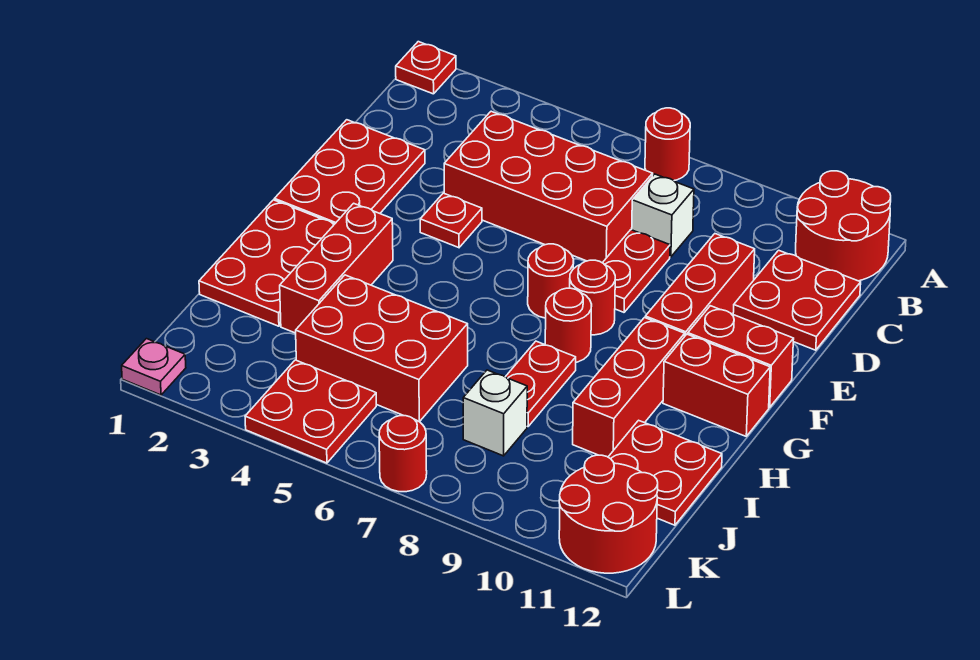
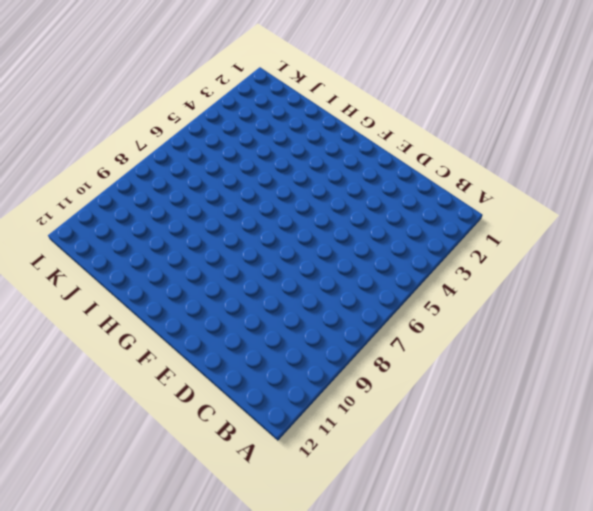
none -> red 1x1 plate [396,42,456,94]
none -> red 1x1 round brick [645,108,690,180]
none -> red 2x2 round brick [796,171,891,281]

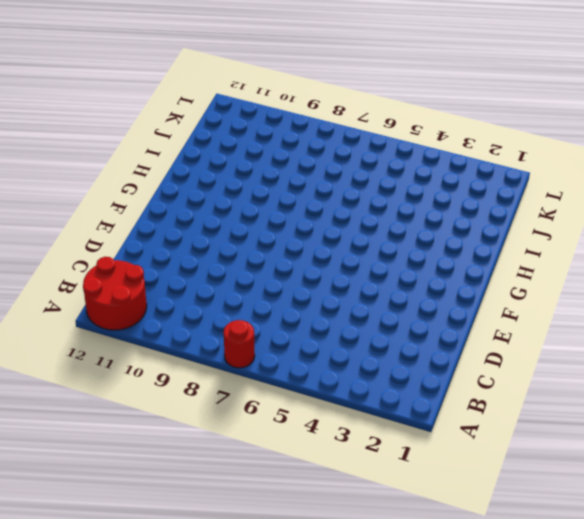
none -> red 1x1 plate [396,42,456,94]
none -> red 2x4 brick [444,111,653,263]
none -> white 1x1 brick [632,174,694,257]

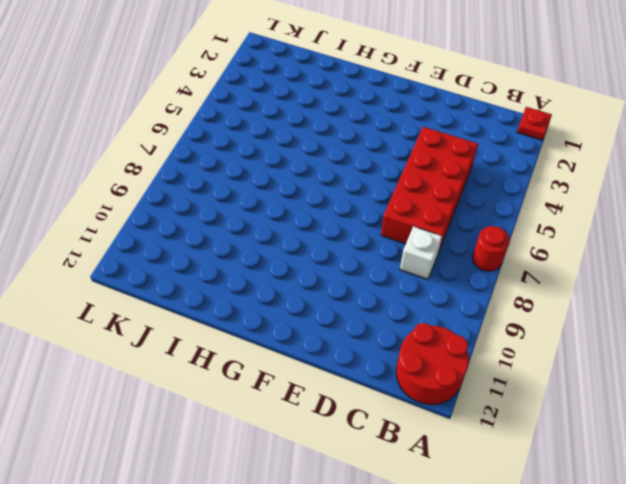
none -> red 2x2 plate [733,250,861,350]
none -> red 2x3 plate [274,120,425,224]
none -> red 1x2 plate [603,230,670,312]

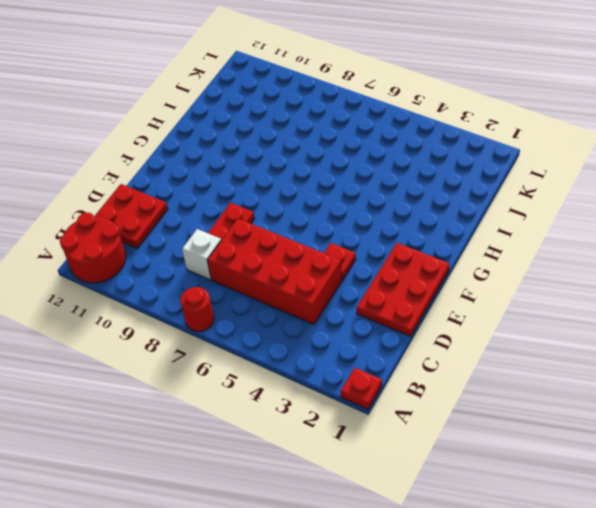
none -> red 1x3 brick [645,234,755,336]
none -> red 1x1 round brick [528,244,574,318]
none -> red 1x1 round brick [570,260,615,335]

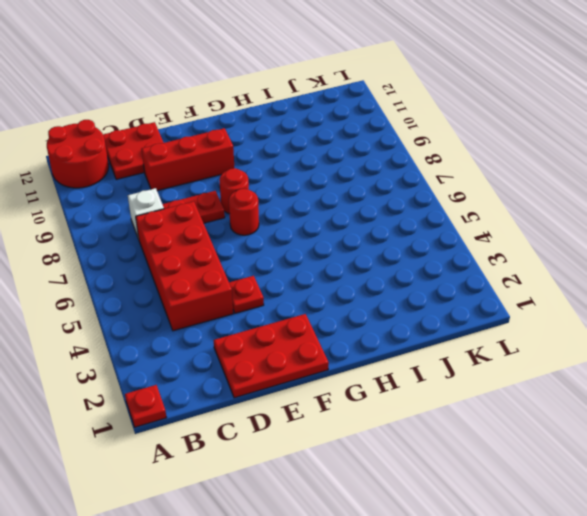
none -> red 1x1 round brick [645,108,690,180]
none -> red 1x2 brick [688,306,794,407]
none -> red 2x3 plate [199,200,334,326]

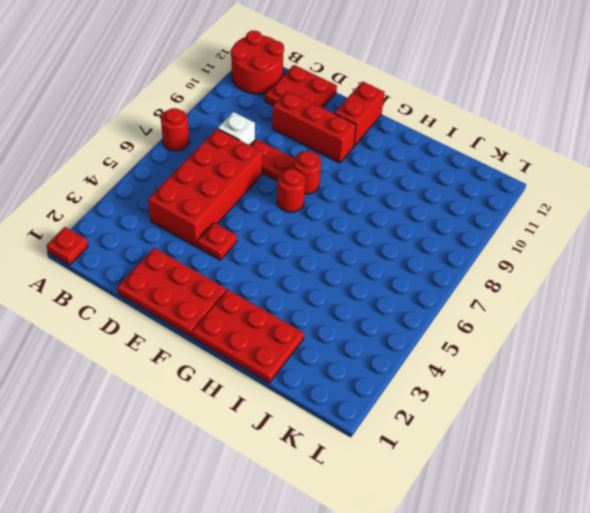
none -> red 1x3 brick [280,203,393,333]
none -> red 1x1 round brick [545,288,592,362]
none -> red 1x3 brick [573,318,685,457]

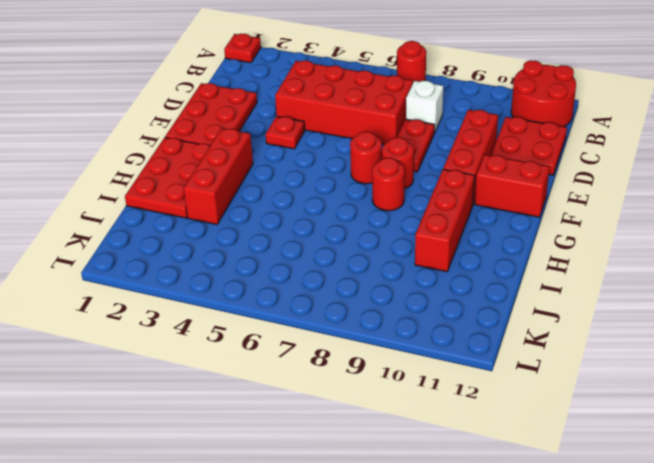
none -> red 1x2 brick [663,334,770,436]
none -> red 1x2 plate [506,341,576,427]
none -> red 2x3 brick [296,275,468,422]

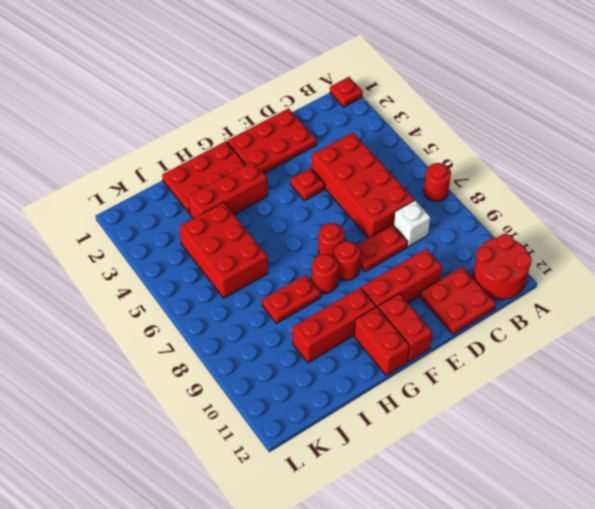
none -> red 2x2 plate [608,420,722,525]
none -> white 1x1 brick [463,370,527,456]
none -> red 2x2 plate [245,360,376,463]

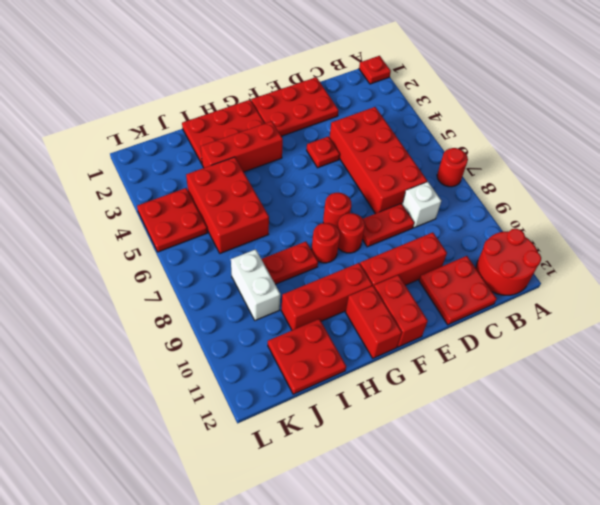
white 1x2 brick [231,249,280,320] -> white 1x1 brick [463,370,527,456]
none -> red 2x2 round brick [559,455,658,573]
none -> pink 1x1 plate [122,339,186,395]
none -> red 1x1 round brick [379,416,427,492]

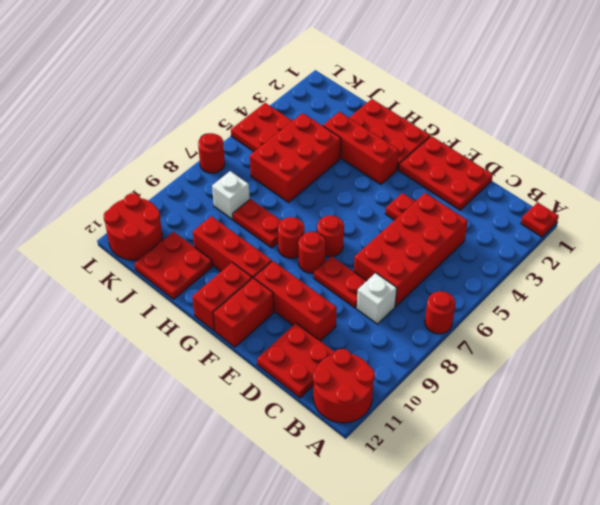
none -> pink 1x1 plate [122,339,186,395]

